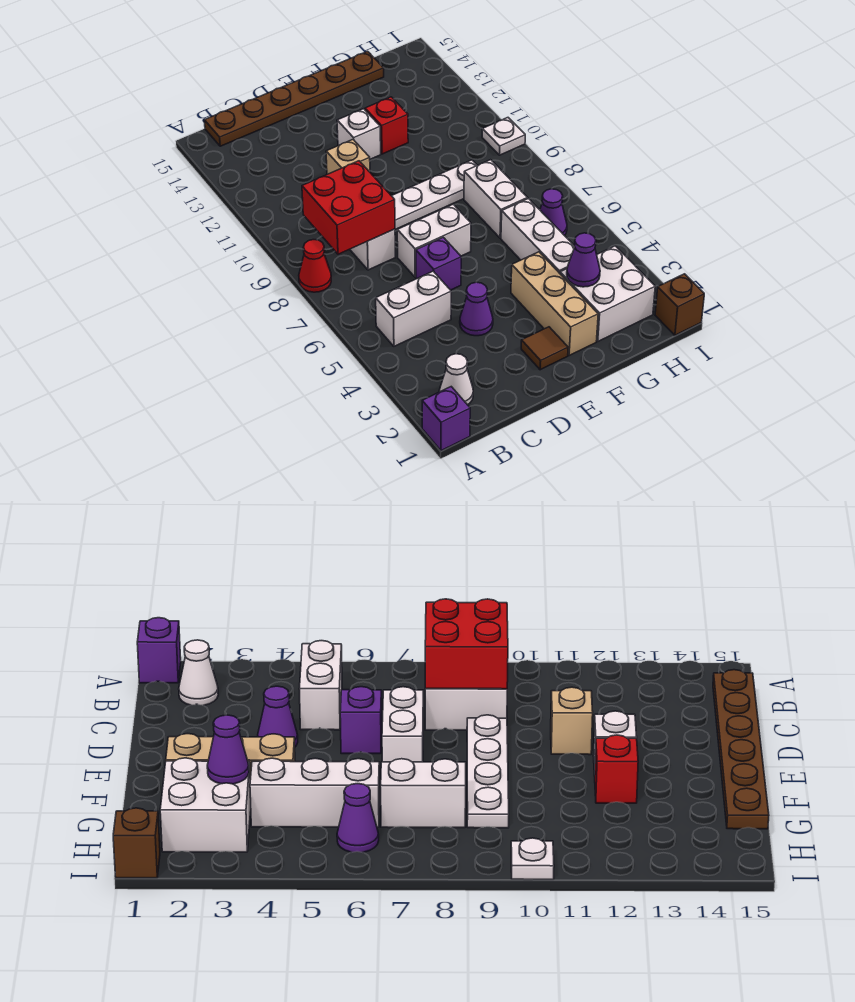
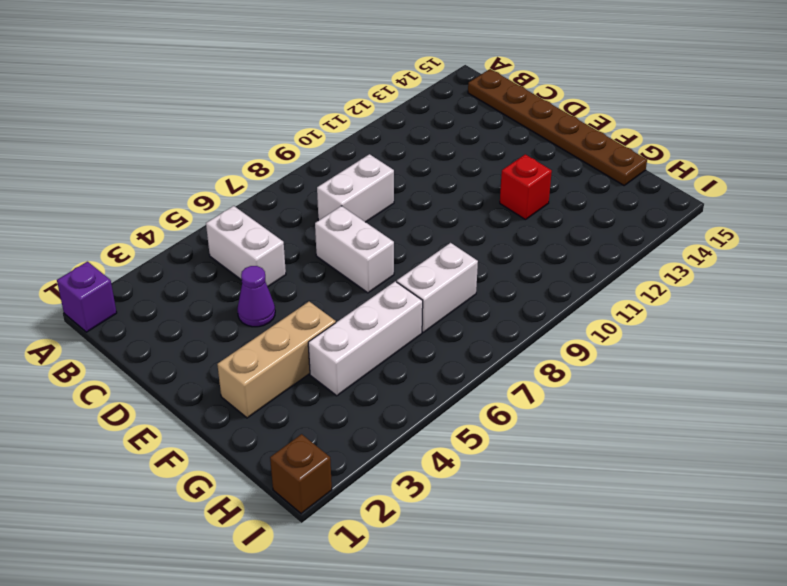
none -> red 1x1 cone [299,240,331,292]
none -> white 1x1 cone [439,354,473,405]
none -> purple 1x1 brick [416,237,461,290]

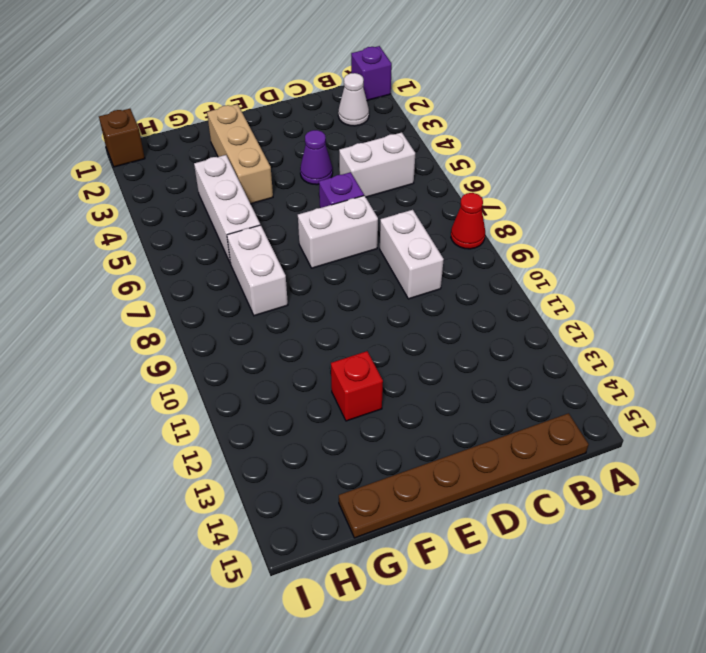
none -> white 1x4 plate [392,160,477,229]
none -> tan 1x1 brick [326,140,370,174]
none -> brown 1x1 tile [521,327,568,370]

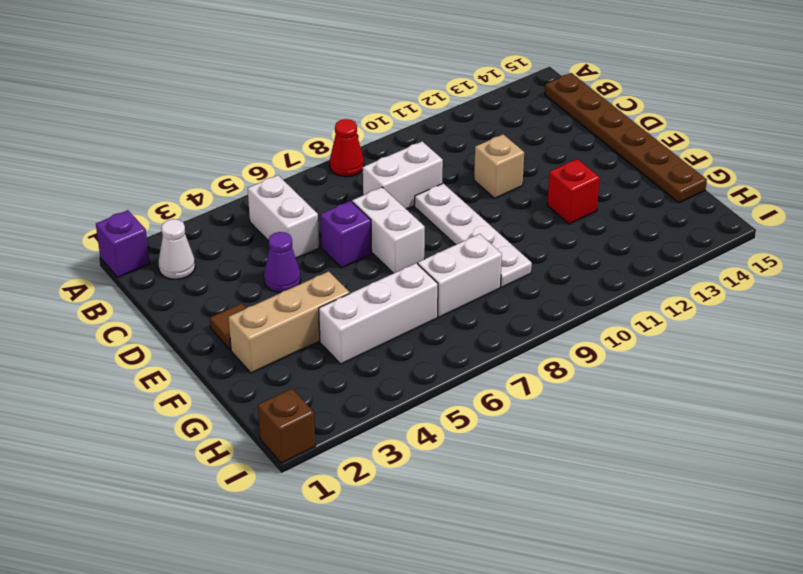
none -> white 1x1 brick [337,109,381,159]
none -> white 2x2 brick [560,246,655,341]
none -> purple 1x1 cone [540,189,567,236]

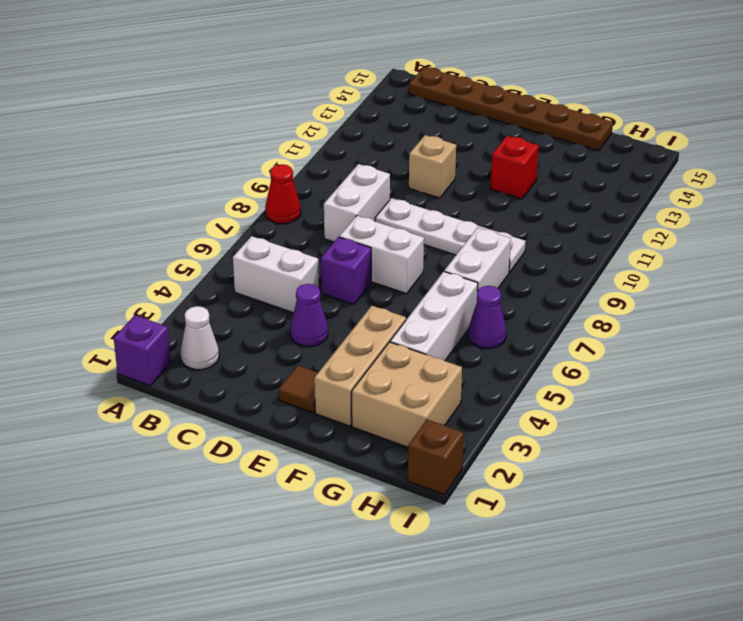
tan 2x2 brick [352,342,462,447] -> white 2x2 brick [560,246,655,341]
none -> white 1x1 brick [337,109,381,159]
none -> white 1x1 plate [482,118,525,155]
none -> red 2x2 brick [302,161,395,254]

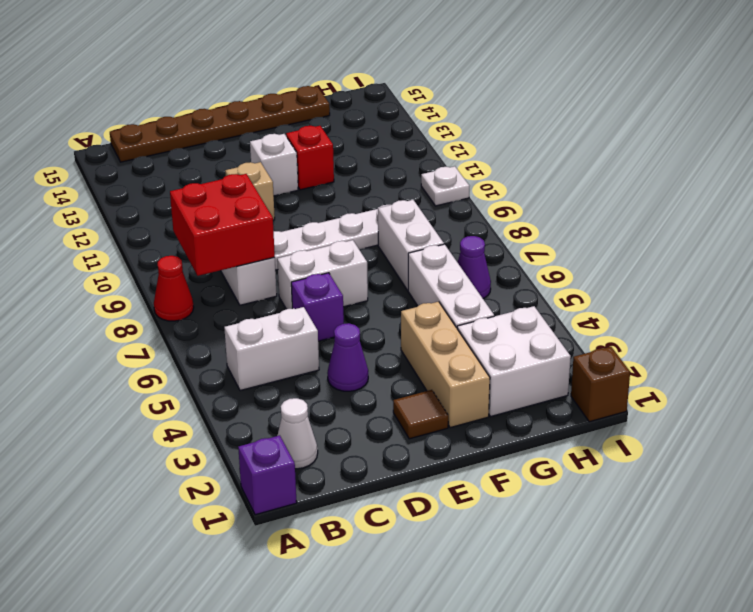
none -> purple 1x1 cone [567,233,600,287]

